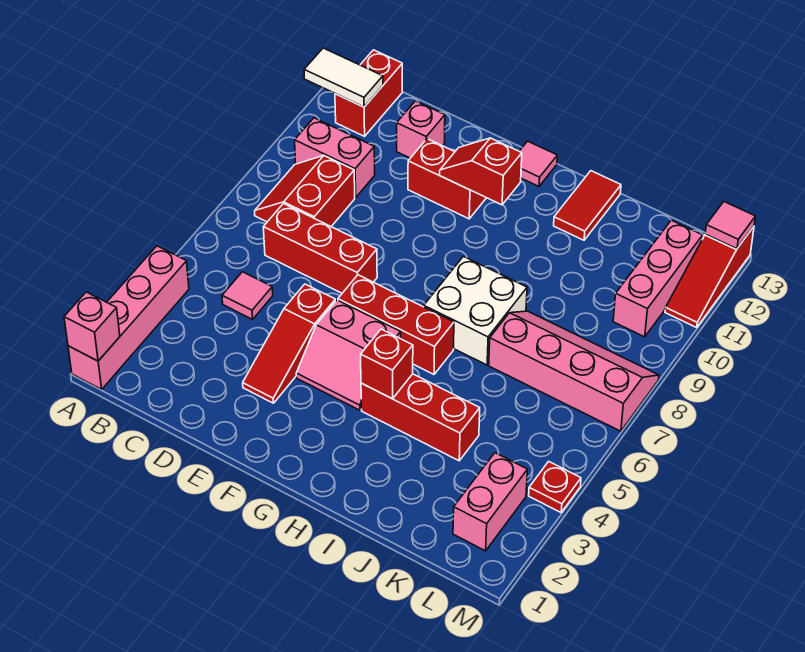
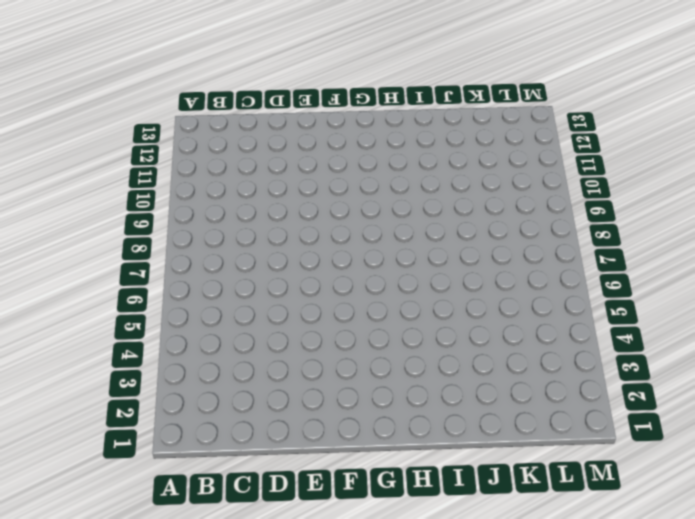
none -> pink 1x4 brick [68,246,189,389]
none -> red 2x2 slope [255,156,355,226]
none -> pink 1x2 brick [295,118,375,197]

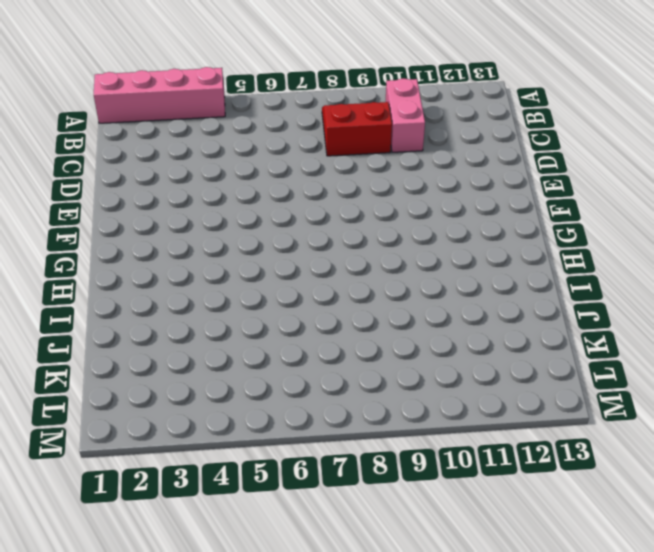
none -> red 1x2 brick [335,50,402,136]
none -> pink 1x1 tile [222,272,273,319]
none -> red 1x3 brick [263,204,377,293]

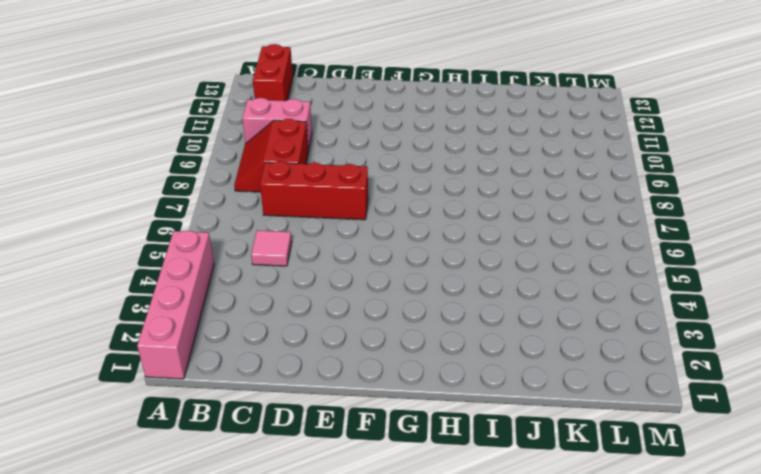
none -> pink 1x1 brick [397,101,445,158]
none -> red 1x3 slope [243,284,335,403]
none -> red 1x2 brick [408,139,486,219]

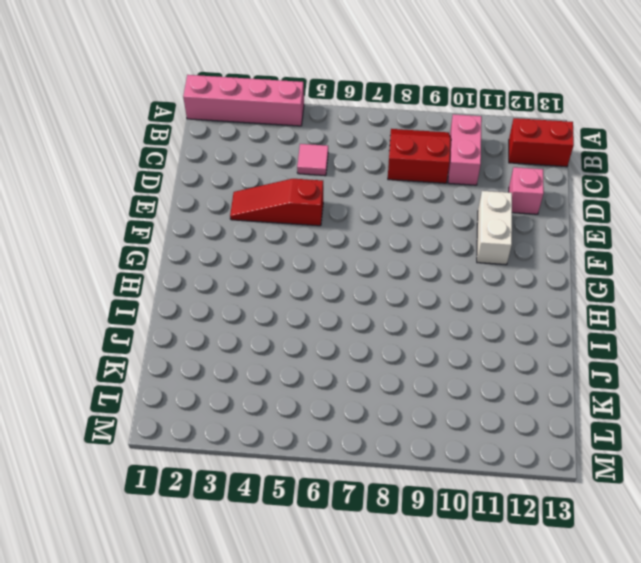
white 1x2 brick [477,191,512,265] -> red 1x2 brick [408,139,486,219]
none -> red 1x3 brick [263,204,377,293]
none -> pink 2x2 slope [296,300,401,410]
none -> red 1x3 brick [338,275,454,374]

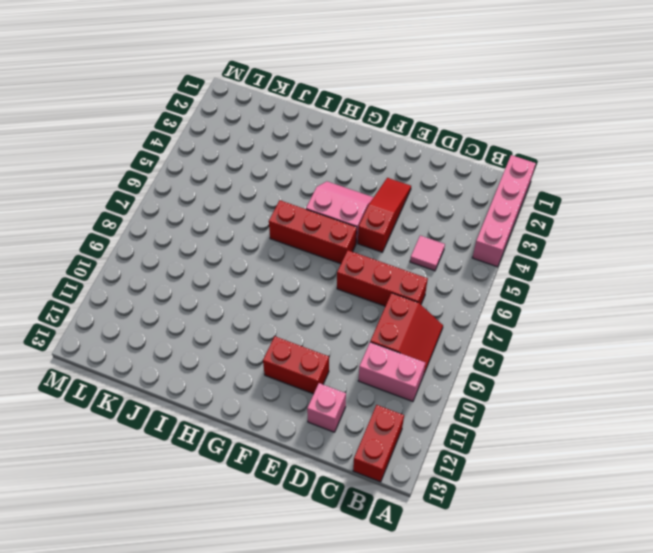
none -> pink 1x1 tile [519,141,557,186]
none -> red 1x3 brick [361,374,480,461]
none -> white 2x2 brick [424,256,527,365]

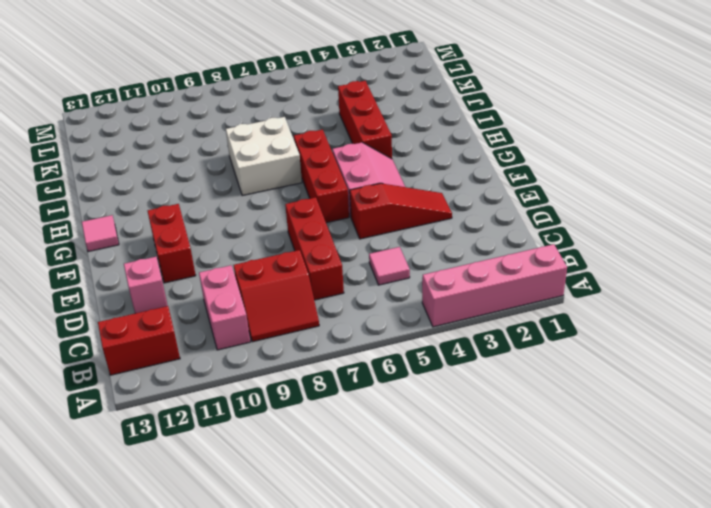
none -> red 1x2 tile [554,171,621,240]
none -> pink 2x4 slope [489,311,659,431]
none -> pink 1x2 brick [453,453,527,551]

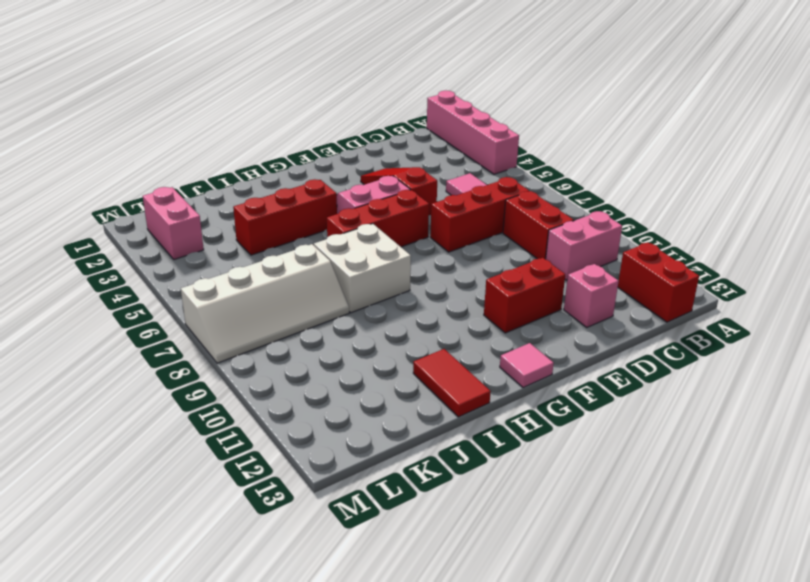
white 2x4 slope [181,244,349,363] -> pink 2x4 slope [489,311,659,431]
none -> pink 1x3 brick [613,220,703,337]
none -> red 1x1 plate [529,461,581,512]
none -> red 1x3 slope [665,227,754,328]

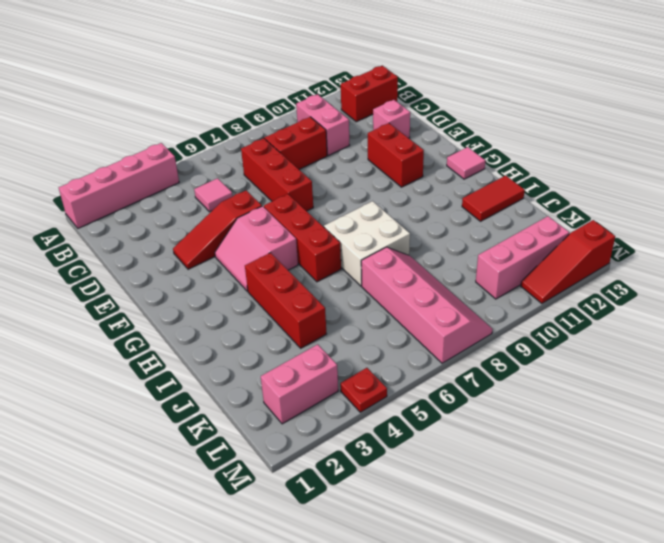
none -> pink 1x1 brick [64,292,120,361]
none -> white 1x2 tile [304,48,383,107]
none -> red 1x2 slope [440,138,522,205]

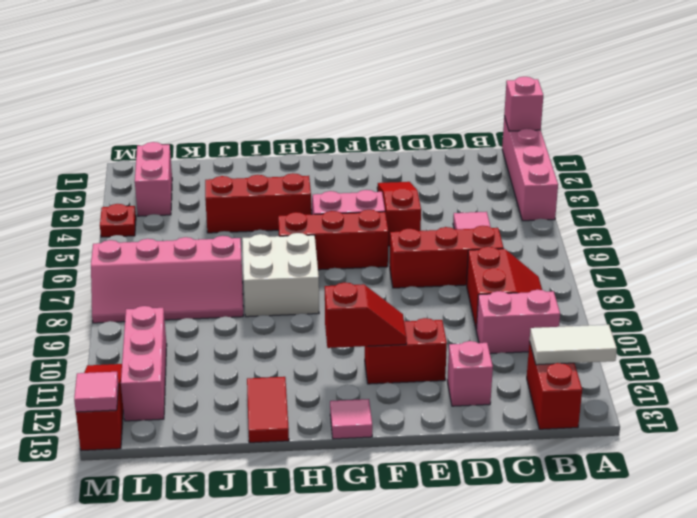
none -> red 1x1 brick [361,329,413,399]

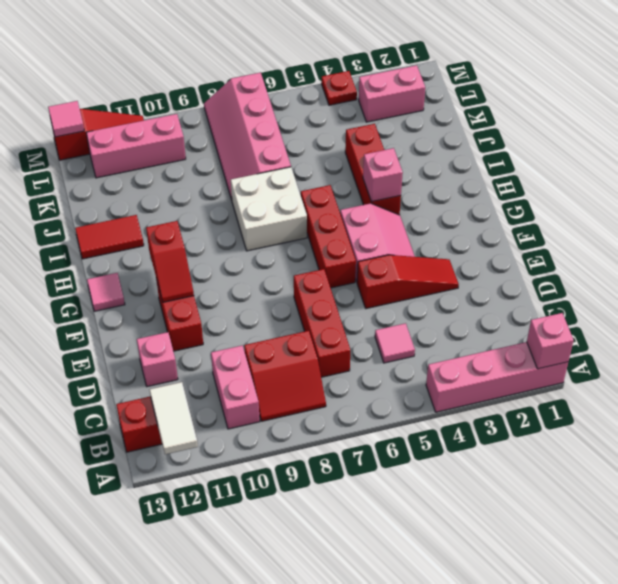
pink 1x1 brick [363,148,403,202] -> red 1x1 brick [361,329,413,399]

